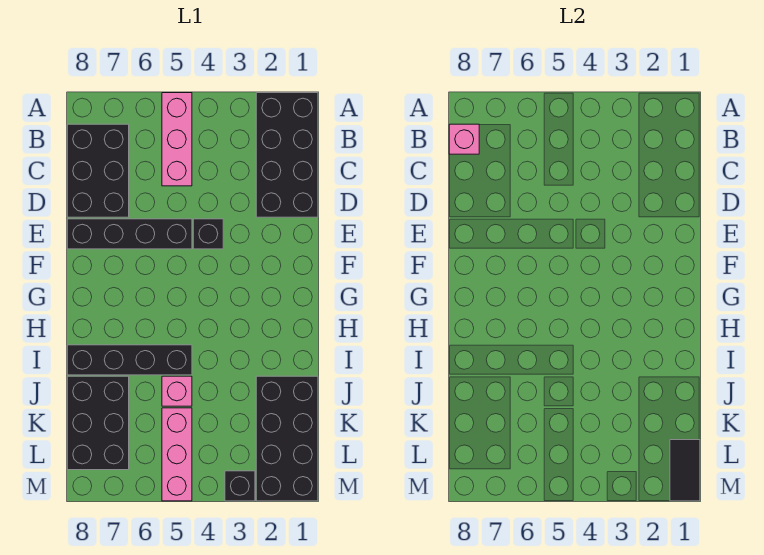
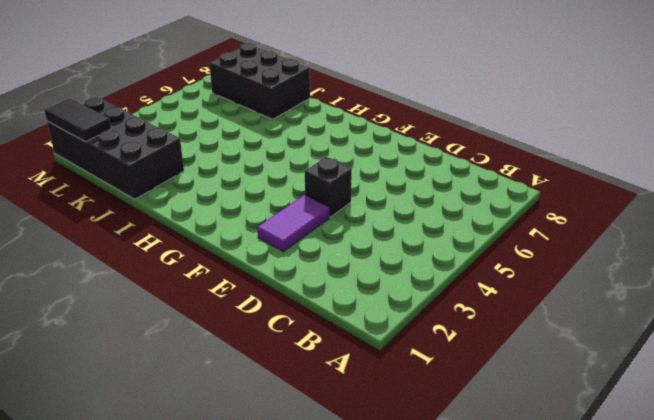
purple 1x2 tile [257,195,329,252] -> none
none -> black 2x4 brick [256,93,318,217]
none -> pink 1x3 brick [162,93,192,186]
none -> black 2x3 brick [67,124,129,217]

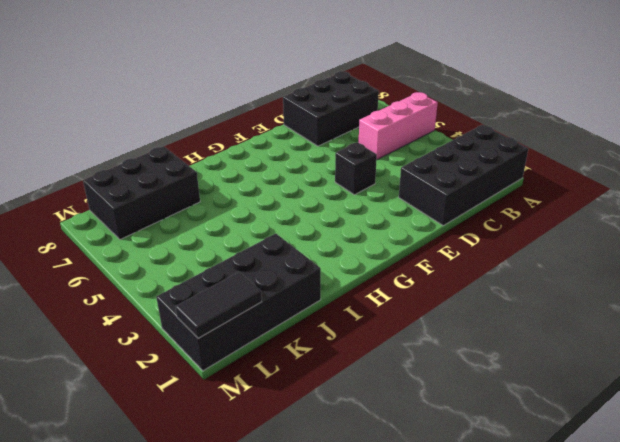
none -> black 1x4 brick [67,219,192,249]
none -> black 1x4 brick [67,345,192,375]
none -> pink 1x1 brick [162,376,192,406]

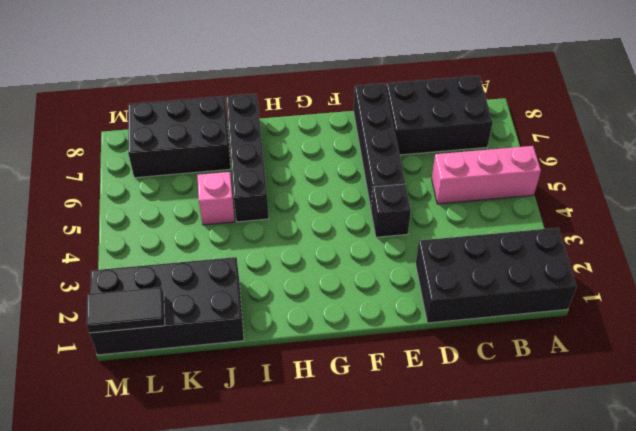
none -> pink 1x3 brick [162,408,192,501]
none -> black 1x1 brick [225,471,255,501]
none -> pink 1x1 brick [449,124,479,154]

